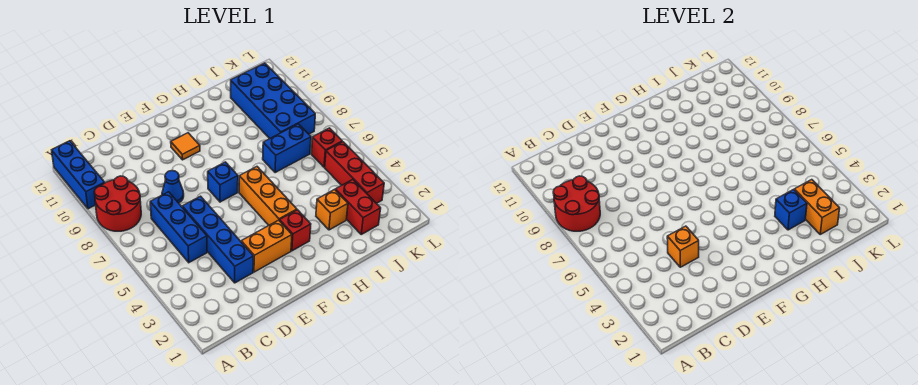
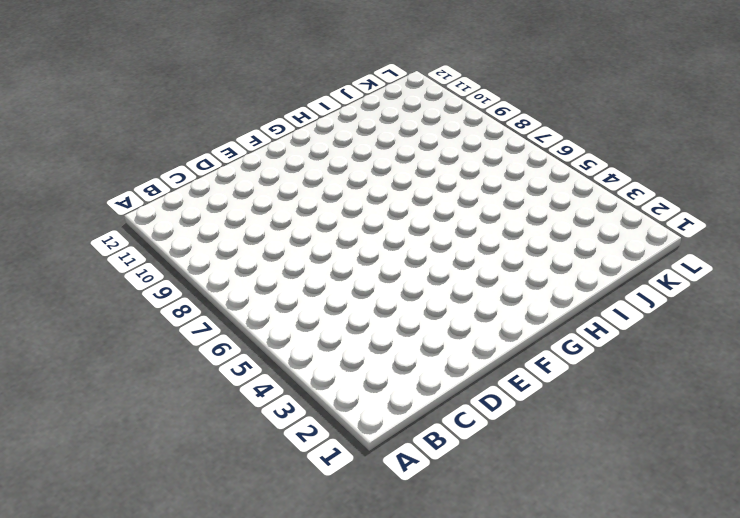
none -> red 2x2 round brick [94,176,141,231]
none -> blue 1x3 brick [52,141,105,209]
none -> blue 1x3 brick [150,192,207,262]

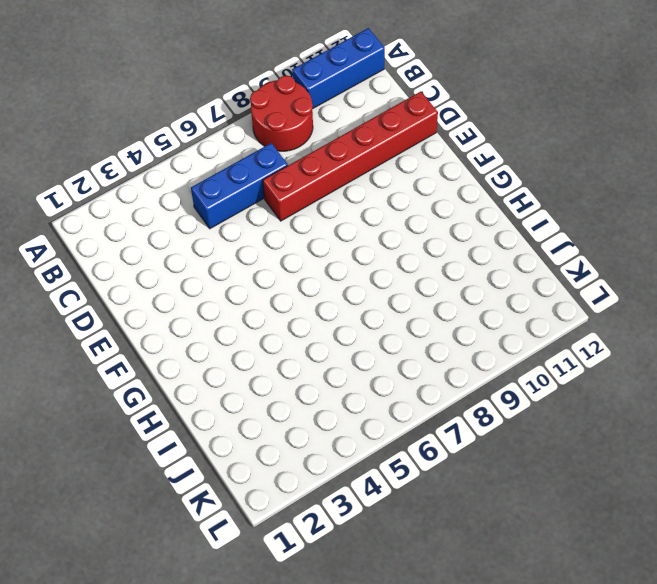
red 1x6 brick [263,91,438,221] -> blue 1x1 cone [162,171,184,203]
none -> blue 1x4 brick [182,196,253,283]
none -> orange 1x2 brick [241,220,292,272]
none -> blue 1x1 brick [208,162,238,202]

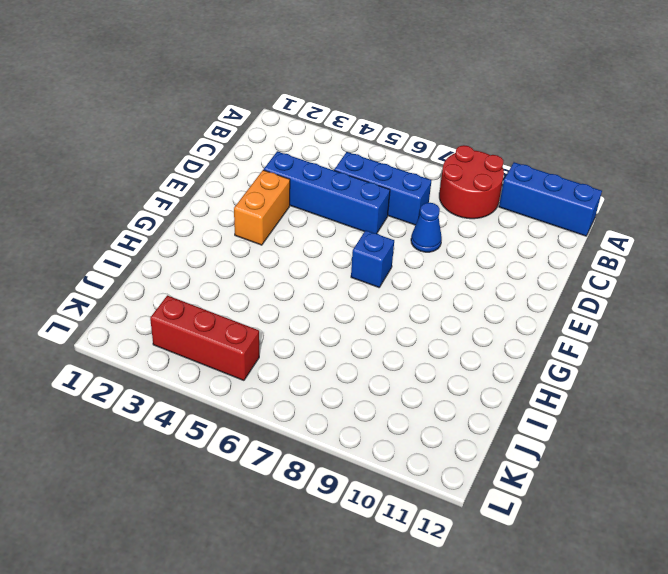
none -> orange 1x1 tile [171,133,200,160]
none -> red 1x1 brick [280,210,311,251]
none -> orange 1x3 brick [239,167,297,225]

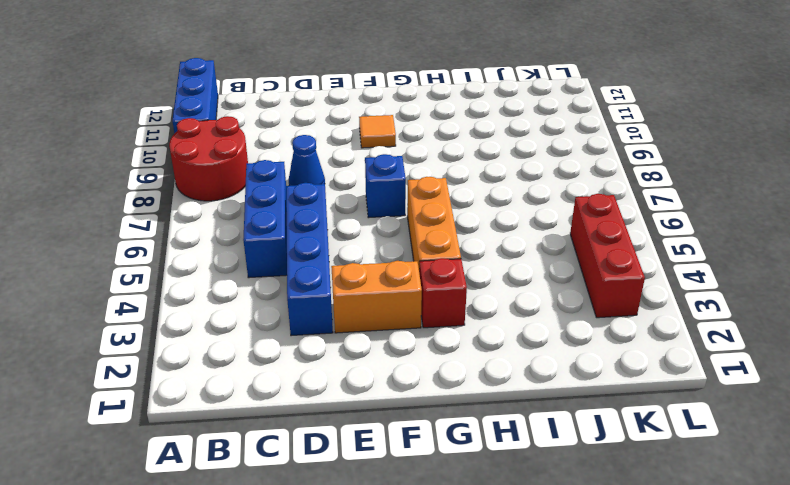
none -> orange 1x1 brick [316,190,348,230]
none -> blue 1x2 brick [263,124,311,173]
none -> red 1x2 brick [335,180,381,234]

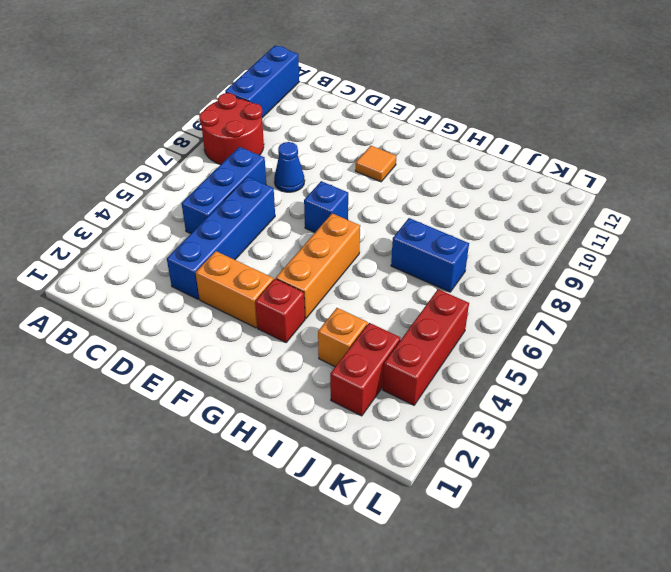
none -> blue 2x4 brick [231,63,315,139]
none -> red 1x1 brick [311,128,342,167]
none -> red 2x2 round brick [553,176,600,231]

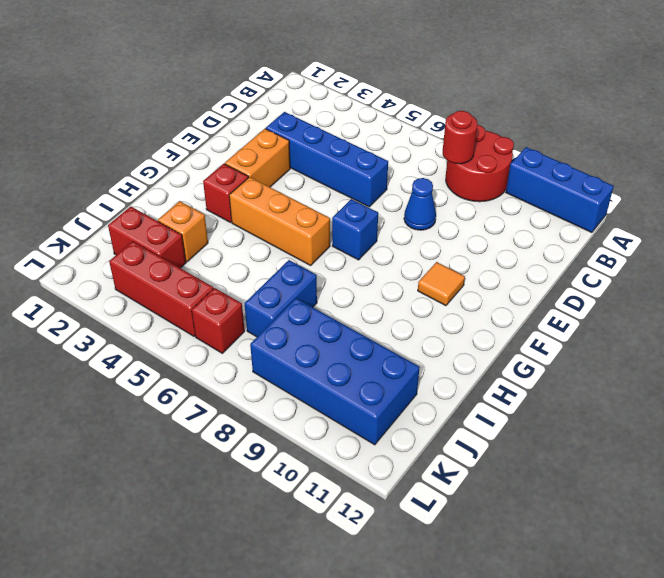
red 1x1 round brick [442,111,478,164] -> red 2x2 round brick [553,176,600,231]
none -> blue 1x3 brick [150,192,207,262]
none -> orange 1x1 brick [667,226,699,267]
none -> blue 1x1 brick [775,190,807,230]

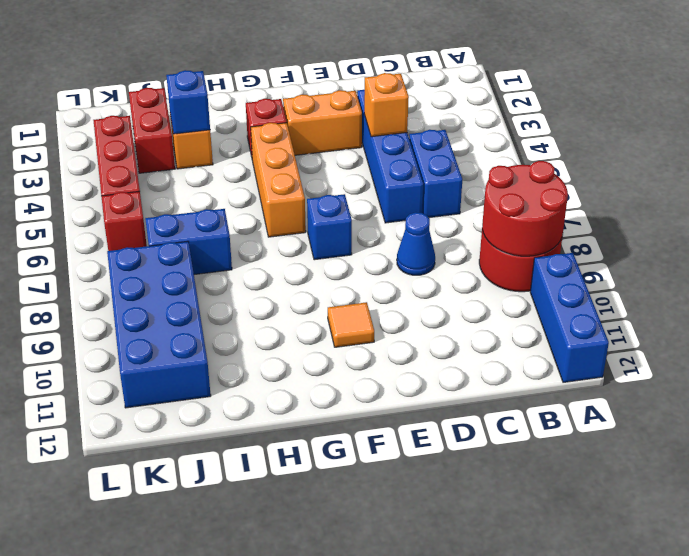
blue 1x2 brick [409,130,462,218] -> blue 1x3 brick [150,192,207,262]
none -> orange 1x2 brick [794,180,840,234]

